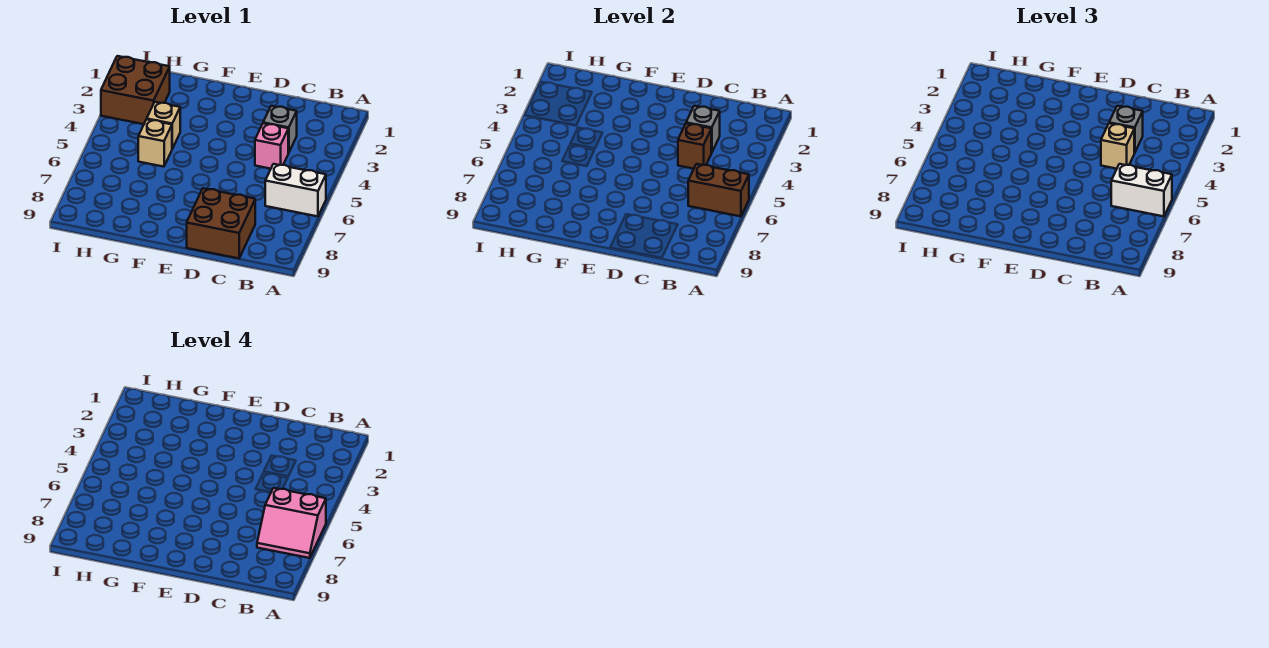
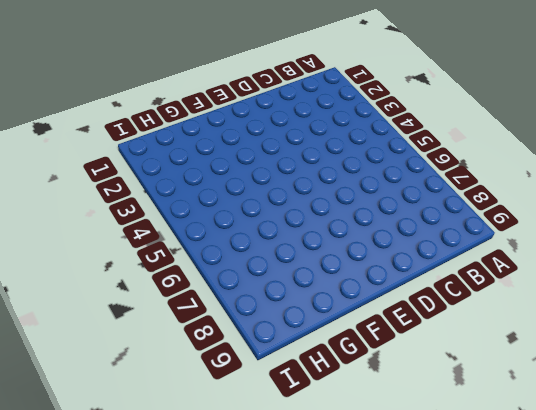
none -> white 1x2 brick [265,164,326,216]
none -> grey 1x1 brick [263,106,297,153]
none -> pink 1x1 brick [255,123,288,169]

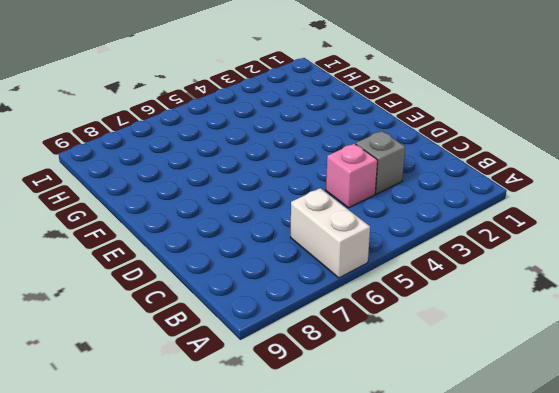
none -> brown 2x2 brick [187,188,255,258]
none -> tan 1x1 brick [147,102,180,149]
none -> tan 1x1 brick [138,119,172,167]

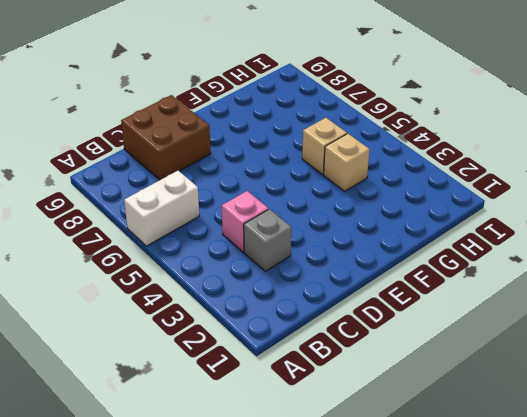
none -> brown 2x2 brick [101,56,170,124]
none -> brown 1x2 brick [688,164,749,216]
none -> grey 1x1 brick [686,106,720,153]

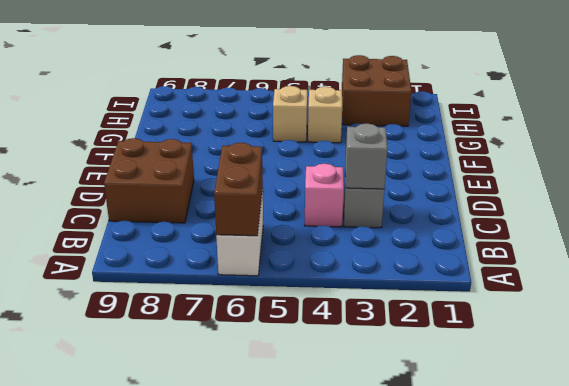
none -> brown 1x1 brick [678,123,711,169]
none -> white 1x2 brick [1111,164,1172,216]
none -> grey 1x1 brick [1109,106,1143,153]

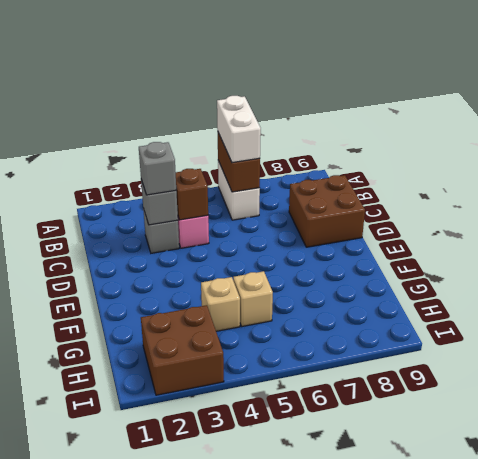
none -> tan 1x1 brick [1101,123,1134,169]
none -> pink 2x2 slope [257,488,326,558]

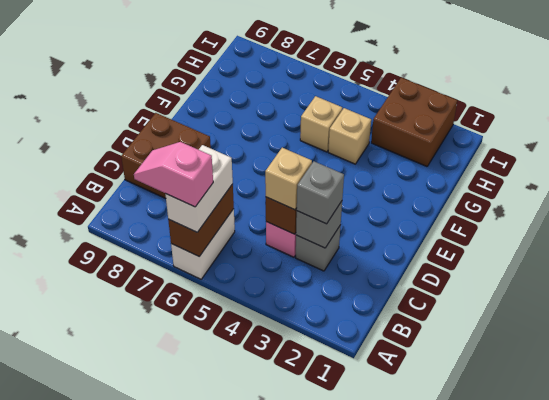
pink 1x2 slope [134,142,213,207] -> pink 2x2 slope [257,488,326,558]

